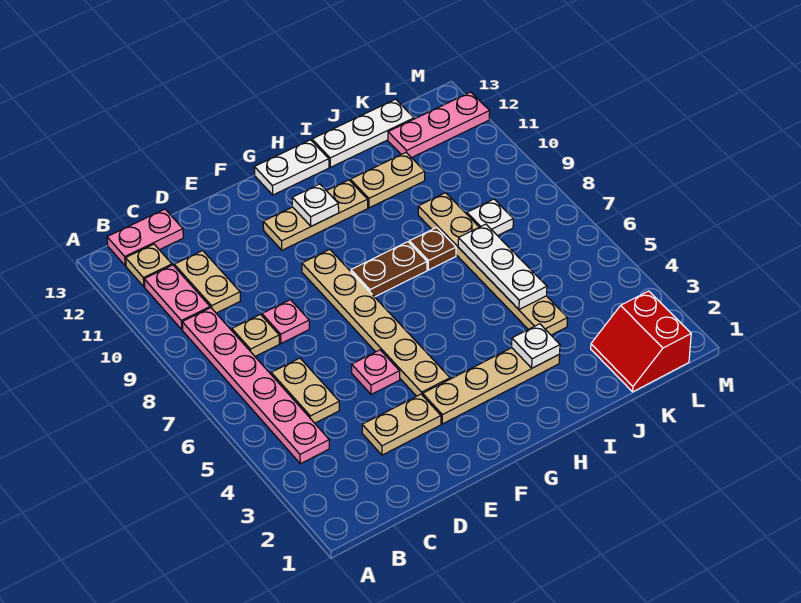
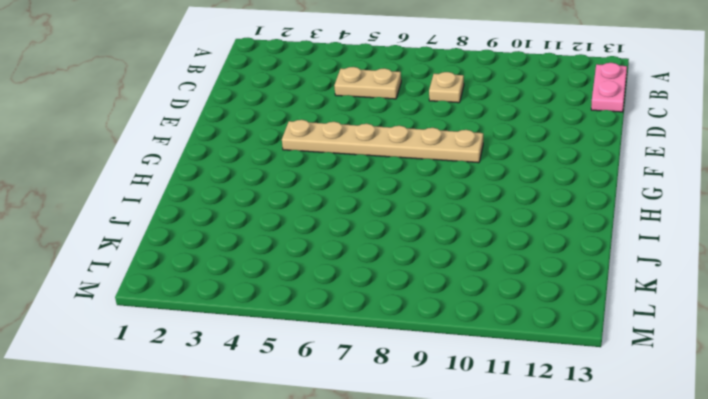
none -> pink 1x6 plate [182,308,329,464]
none -> pink 1x2 plate [144,265,210,330]
none -> tan 1x1 plate [126,244,172,287]

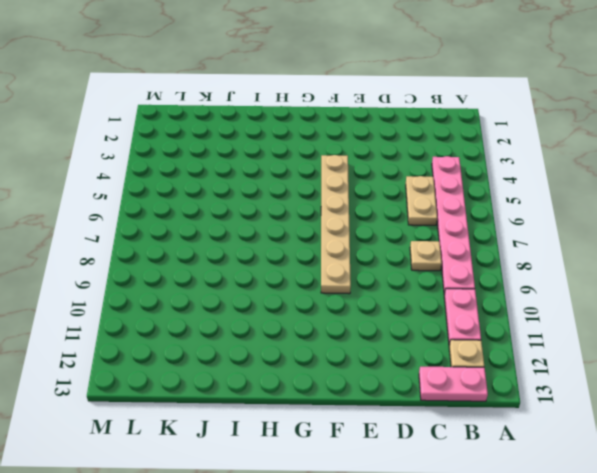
none -> tan 1x2 plate [174,251,241,313]
none -> tan 1x2 plate [362,394,441,455]
none -> pink 1x1 plate [262,300,309,343]

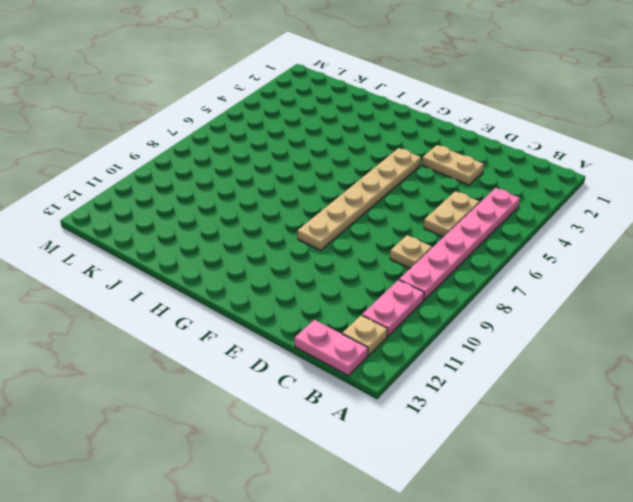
none -> tan 1x2 plate [174,251,241,313]
none -> pink 1x1 plate [262,300,309,343]
none -> pink 1x1 plate [352,350,400,394]

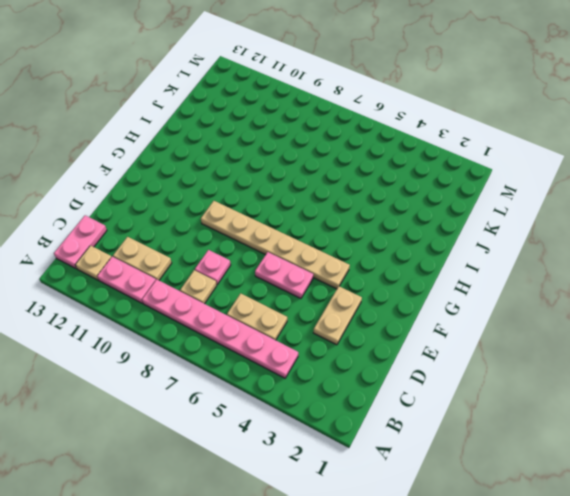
pink 1x2 plate [255,252,313,299] -> pink 1x1 plate [352,350,400,394]
none -> tan 1x4 plate [423,348,560,424]
none -> tan 1x3 plate [263,180,368,250]
none -> brown 1x2 plate [351,242,427,297]

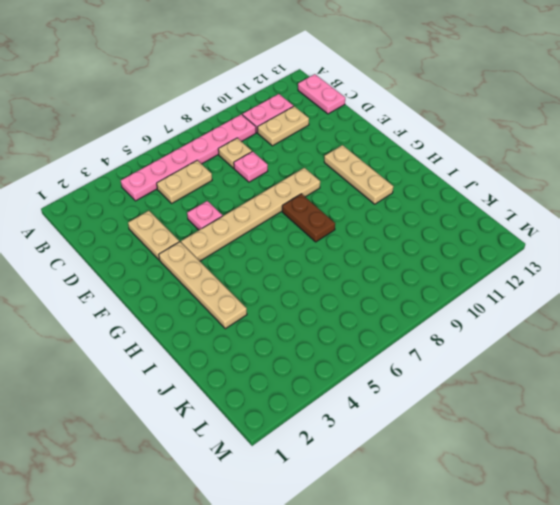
none -> tan 1x1 plate [126,244,172,287]
none -> white 1x2 plate [254,140,329,195]
none -> brown 1x1 plate [409,227,456,270]

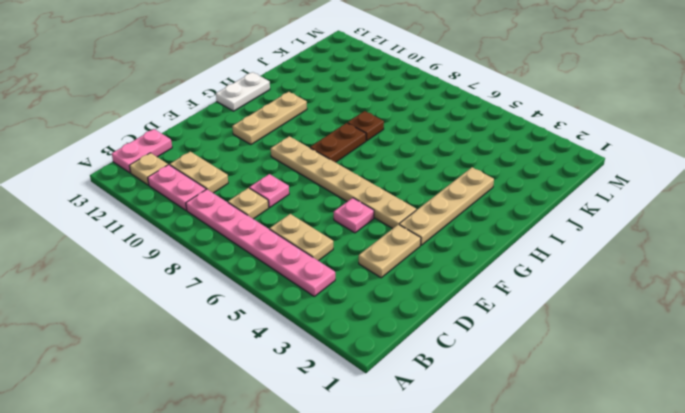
none -> tan 1x2 plate [350,153,425,208]
none -> white 1x3 plate [312,99,414,167]
none -> tan 1x6 plate [418,193,567,335]

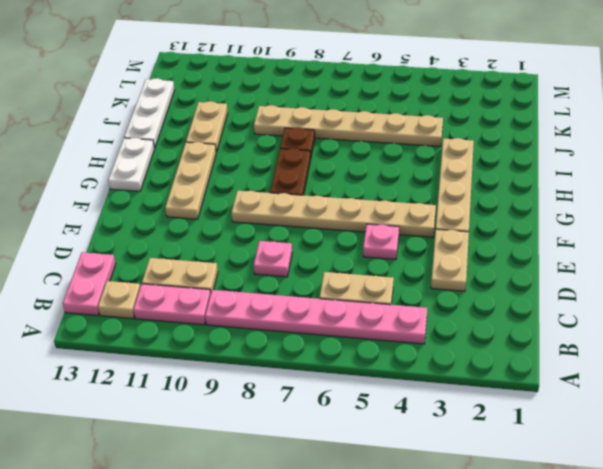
none -> tan 1x1 plate [232,315,279,356]
none -> red 2x2 slope [591,291,691,392]
none -> white 1x1 plate [467,199,513,236]

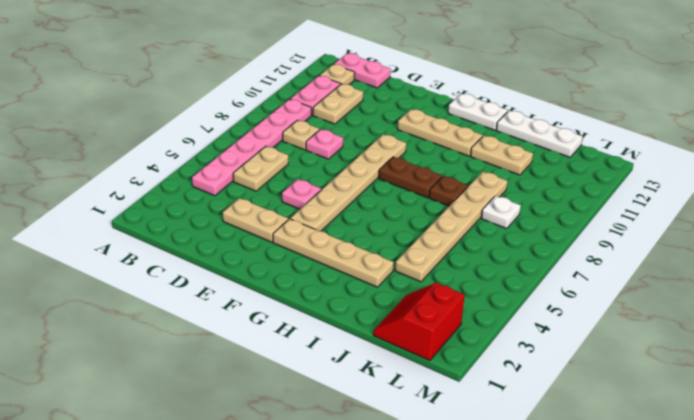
none -> pink 1x3 plate [388,92,490,158]
none -> white 1x1 plate [292,184,339,226]
none -> white 1x1 plate [512,324,560,368]

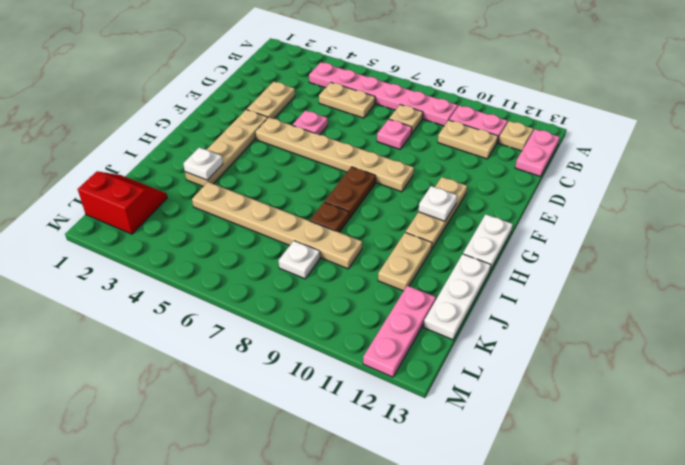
none -> white 1x3 plate [458,224,547,310]

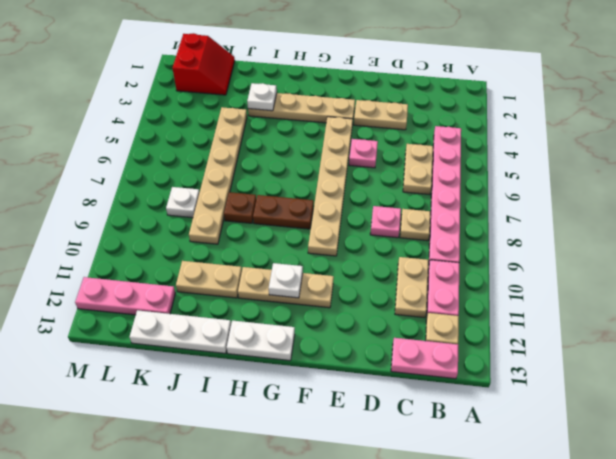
none -> white 1x3 plate [458,224,547,310]

